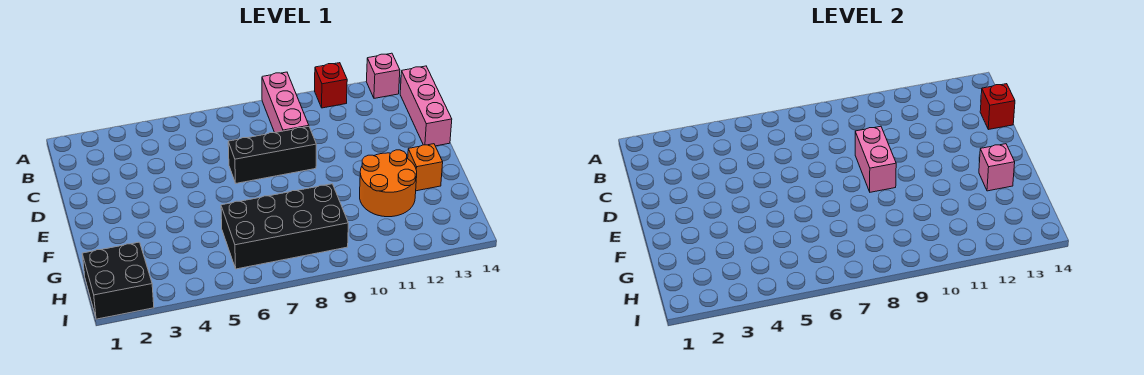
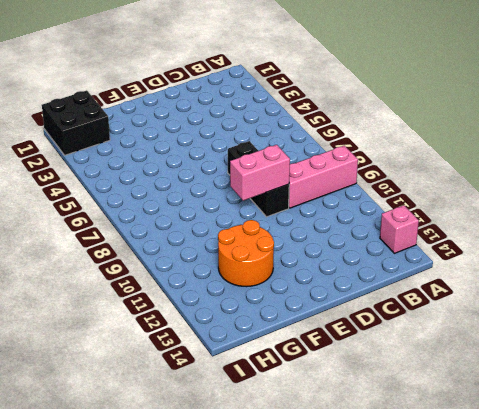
none -> red 1x1 brick [315,63,347,108]
none -> pink 1x3 brick [400,66,452,146]
none -> orange 1x1 brick [408,144,443,191]

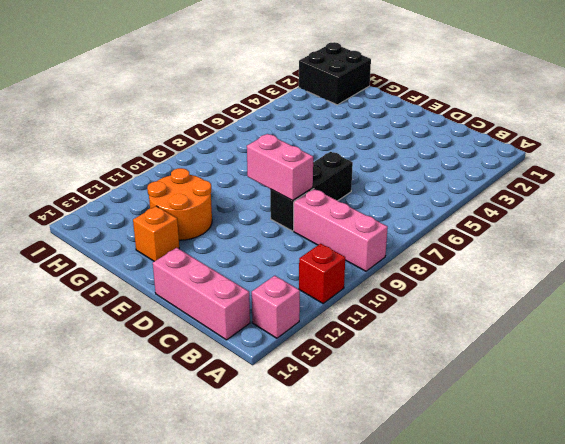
none -> black 2x4 brick [221,184,348,269]
none -> red 1x1 brick [980,84,1015,130]
none -> pink 1x1 brick [979,144,1015,191]

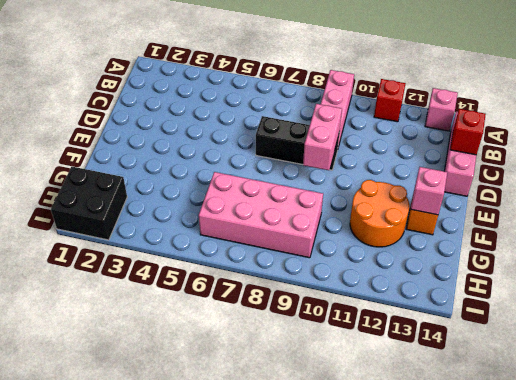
pink 2x4 brick [199,172,323,258] -> black 2x4 brick [221,184,348,269]

